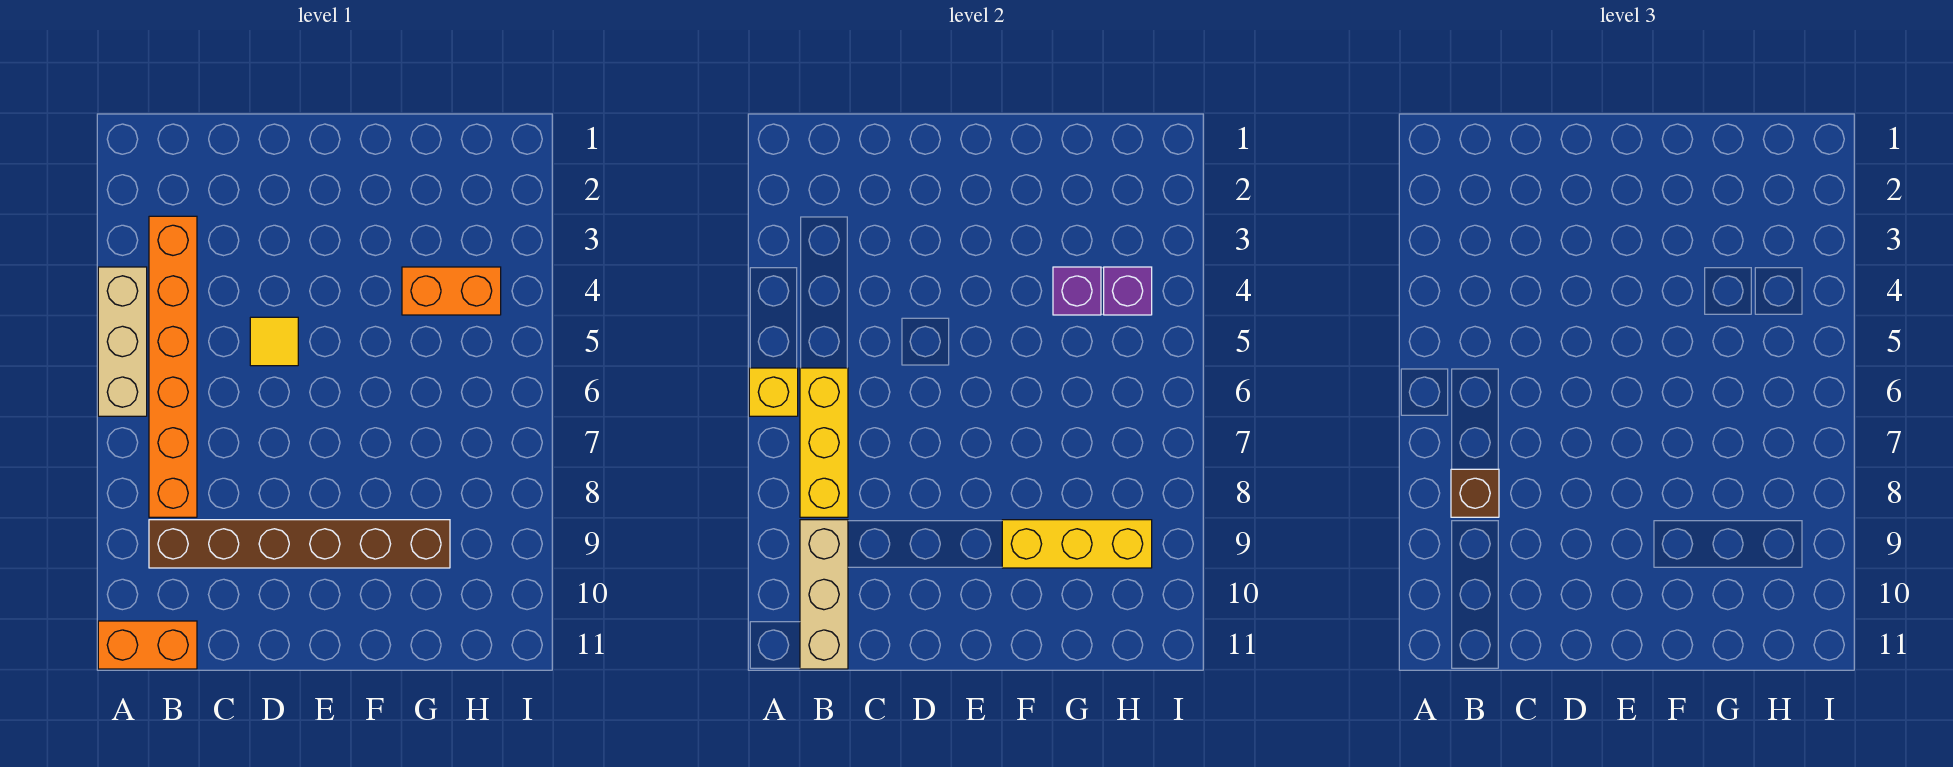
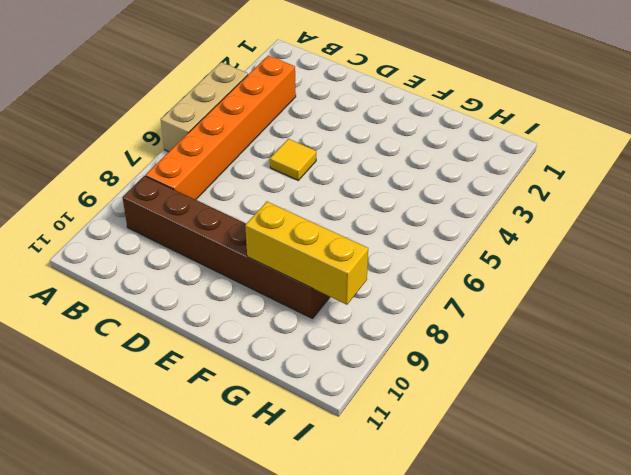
none -> orange 1x2 brick [98,621,197,669]
none -> orange 1x2 brick [402,267,501,315]
none -> yellow 1x1 brick [749,368,798,416]

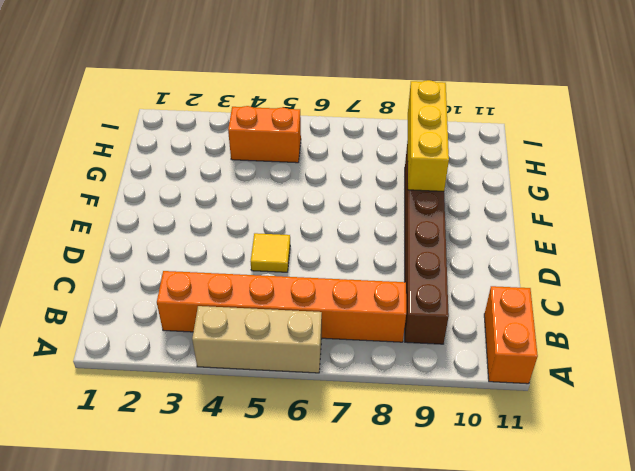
orange 1x2 brick [228,106,301,163] -> orange 1x2 brick turned to [402,267,501,315]
none -> yellow 1x1 brick [749,368,798,416]
none -> yellow 1x3 brick [800,368,848,517]
none -> tan 1x3 brick [800,520,848,669]

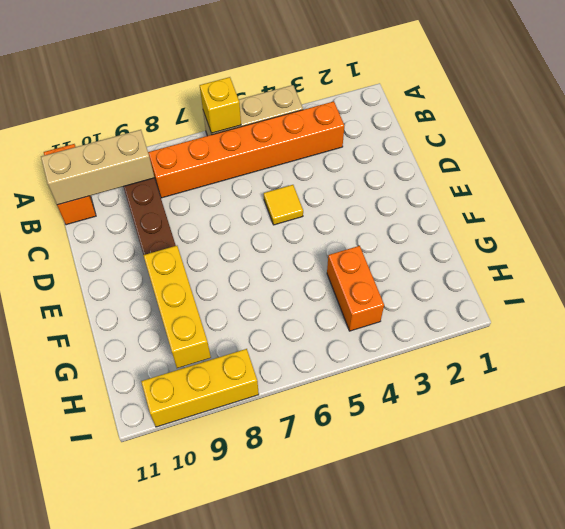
yellow 1x3 brick [141,349,259,427] -> yellow 1x3 brick moved to [800,368,848,517]
none -> purple 1x1 brick [1053,267,1101,315]
none -> purple 1x1 brick [1104,267,1152,315]
none -> brown 1x1 brick [1451,469,1499,517]

